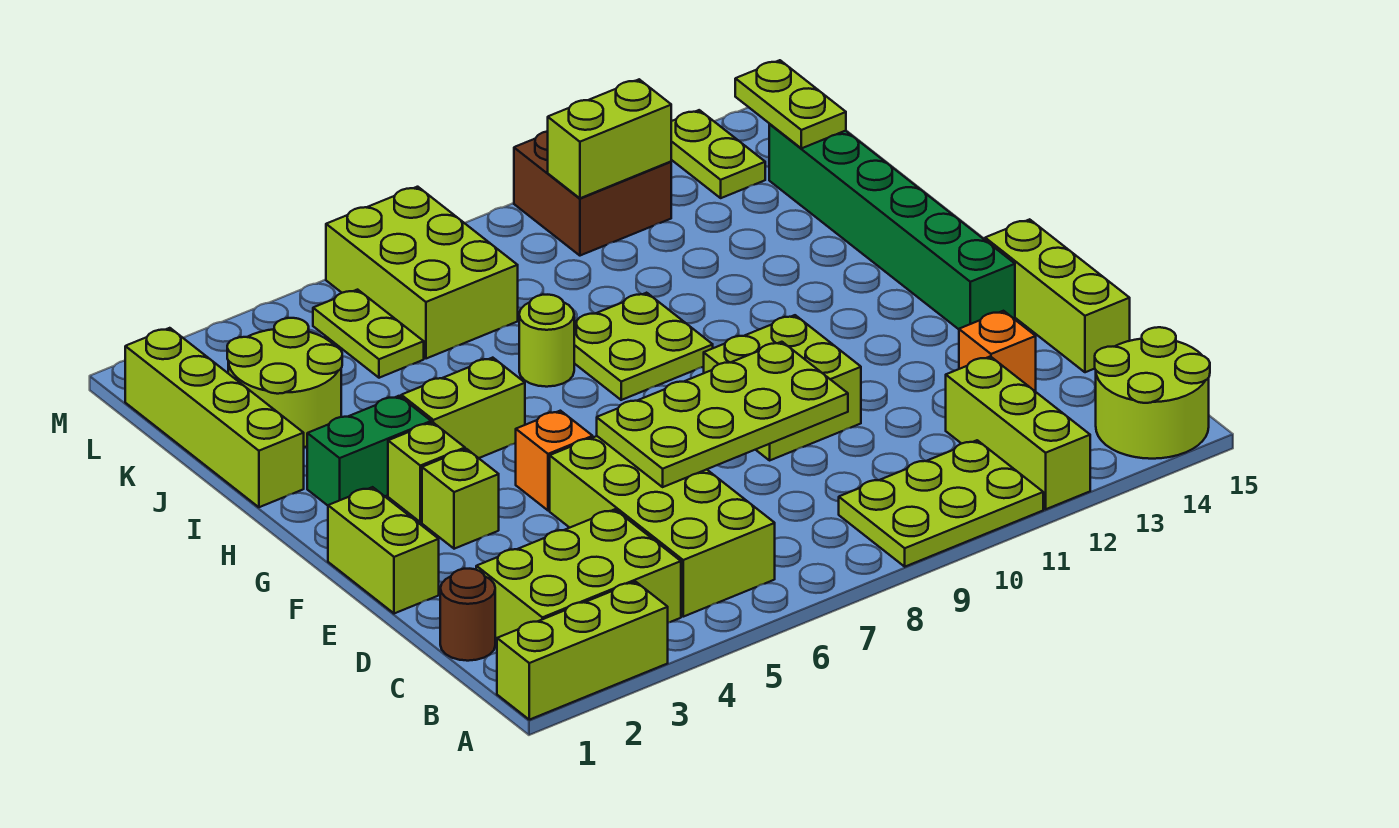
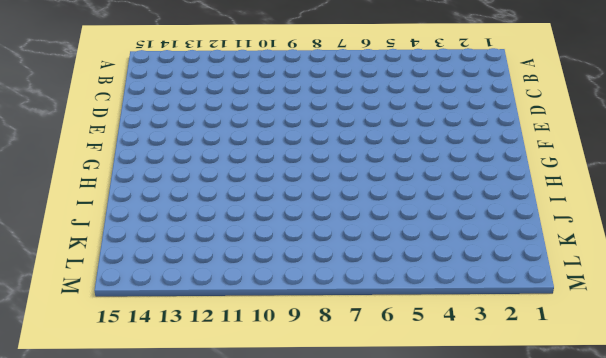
none -> lime 1x3 brick [497,582,668,720]
none -> lime 2x3 plate [839,440,1043,567]
none -> lime 1x3 brick [946,356,1090,509]

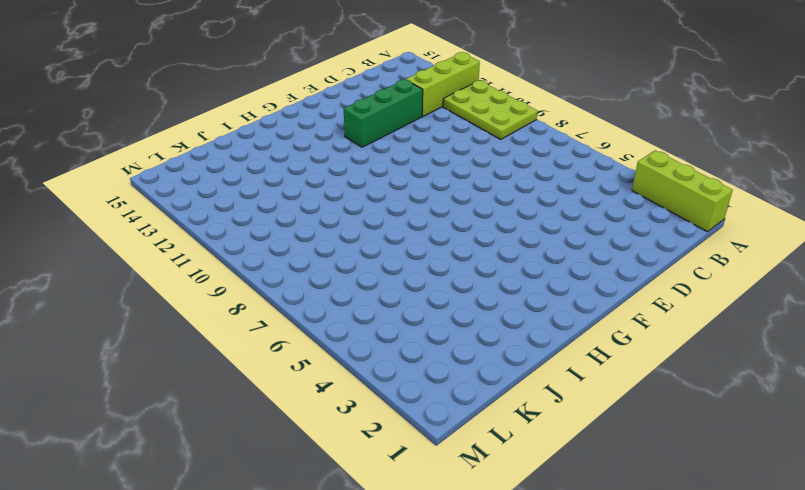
green 1x3 brick [343,80,423,147] -> none
none -> lime 2x2 round brick [1095,327,1210,459]
none -> lime 2x3 brick [476,509,681,638]
none -> lime 2x4 brick [550,436,775,617]

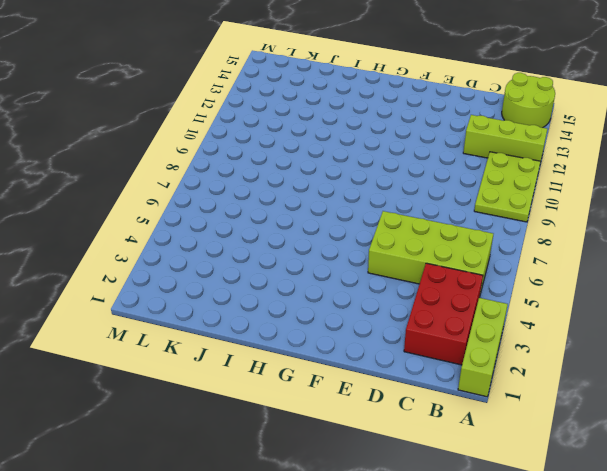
red 2x3 brick [404,263,483,365] -> lime 2x3 brick [476,509,681,638]
none -> brown 1x1 round brick [440,569,495,661]
none -> orange 1x1 brick [959,311,1036,392]
none -> lime 1x3 brick [985,219,1130,372]

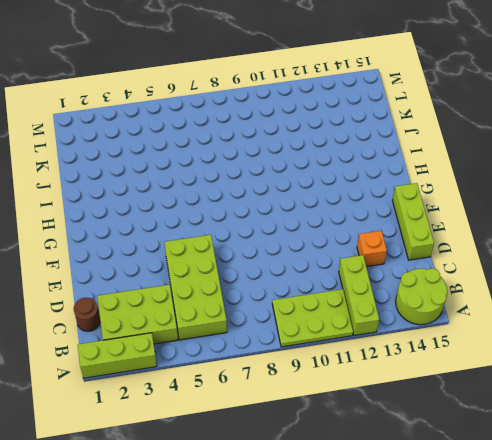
none -> lime 1x2 brick [328,487,439,614]
none -> lime 2x2 brick [704,315,861,460]
none -> lime 1x1 brick [422,449,499,549]

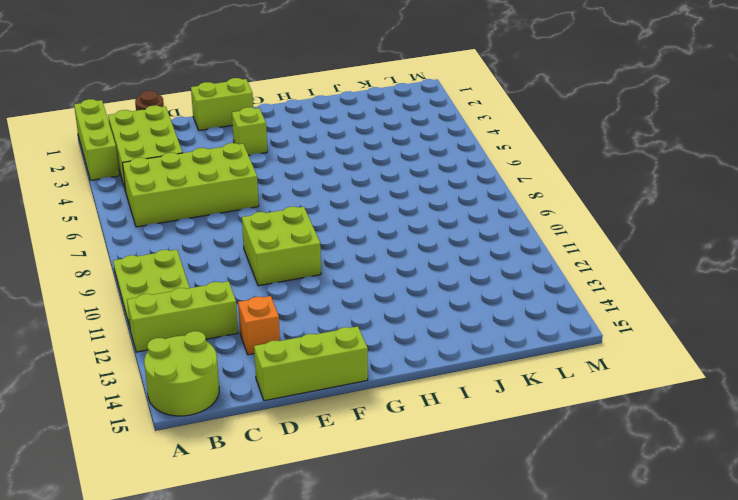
none -> orange 1x1 brick [516,411,593,510]
none -> green 1x6 brick [769,124,1015,329]
none -> lime 1x1 brick [388,422,465,522]

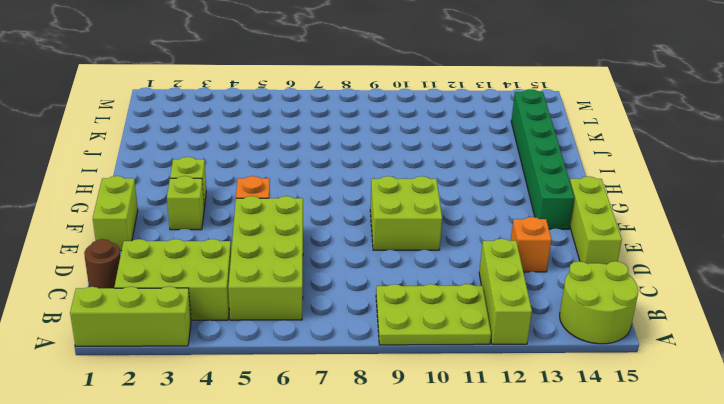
none -> green 1x2 brick [307,396,431,505]
none -> lime 1x2 brick [401,358,525,458]
none -> lime 2x2 plate [574,293,713,400]

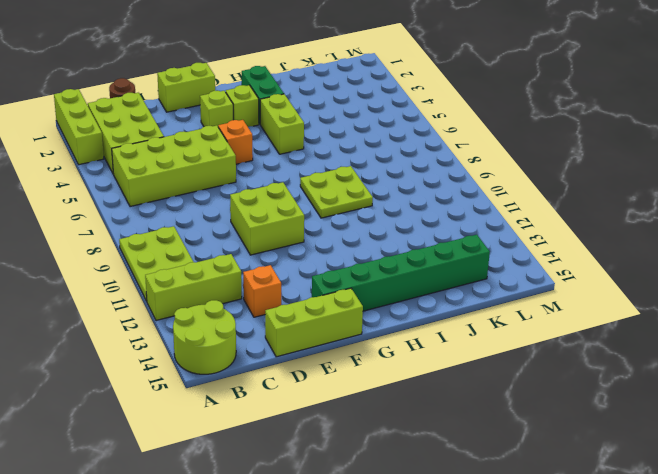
none -> lime 1x4 brick [125,328,304,507]
none -> lime 1x1 round brick [519,295,574,387]
none -> lime 2x2 round brick [227,318,342,447]

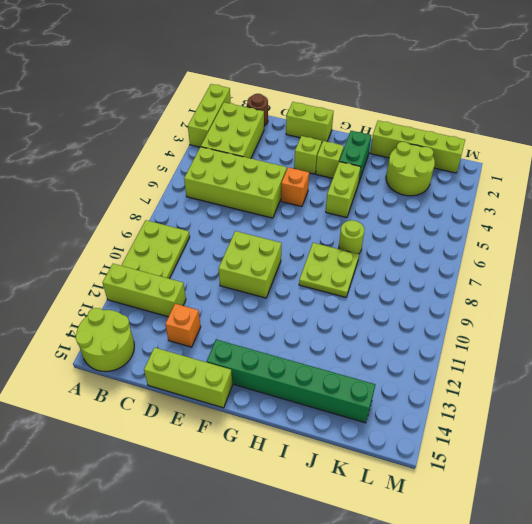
none -> lime 1x2 plate [313,290,424,378]
none -> lime 2x3 brick [326,187,518,359]
none -> brown 2x2 brick [514,131,671,256]

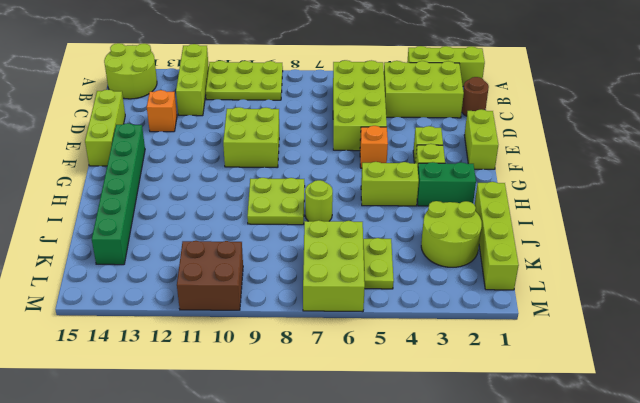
none -> lime 1x2 plate [671,110,765,198]
none -> lime 2x4 plate [597,342,848,487]
none -> lime 1x2 plate [735,60,846,148]

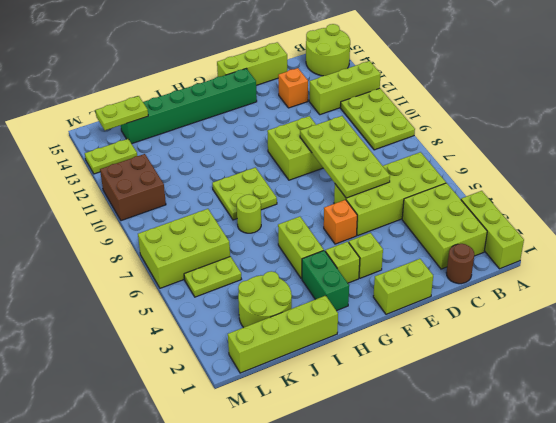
none -> lime 1x2 brick [548,79,671,198]

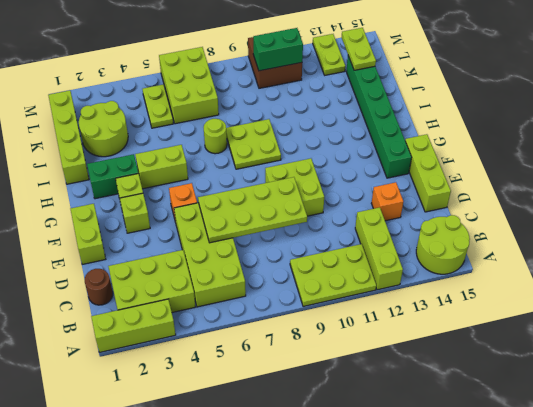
green 1x2 brick [253,28,303,71] -> lime 1x2 brick [548,79,671,198]

